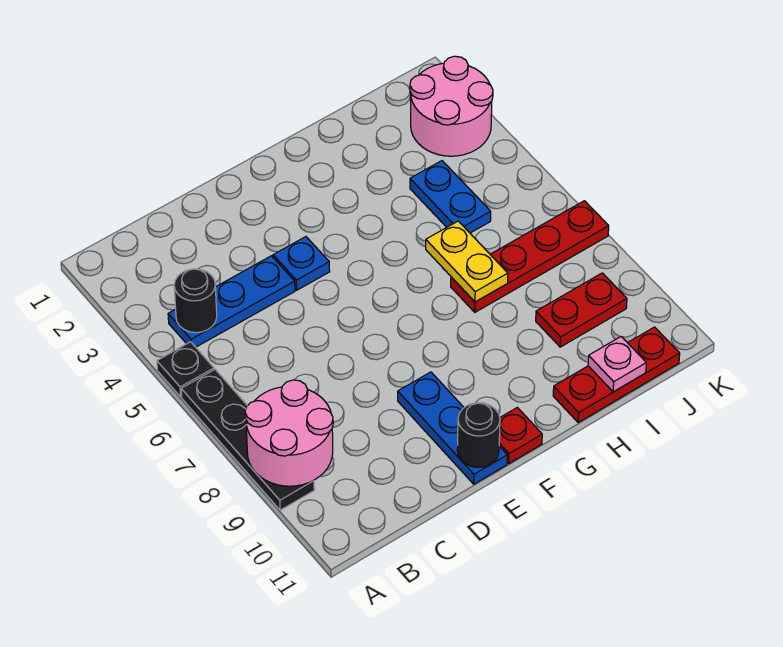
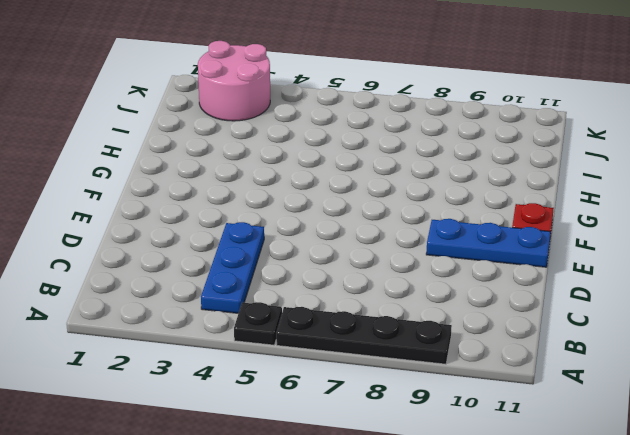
none -> blue 1x1 plate [273,237,330,290]
none -> red 1x4 plate [451,201,609,312]
none -> red 1x3 plate [553,327,680,422]

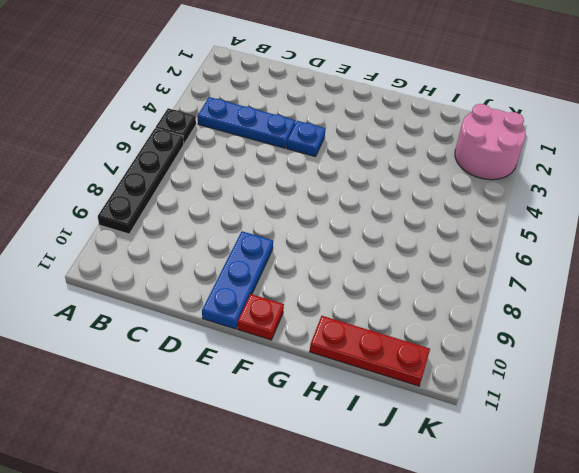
none -> red 1x4 plate [451,201,609,312]
none -> blue 1x2 plate [410,161,491,233]
none -> red 1x2 plate [536,273,627,347]

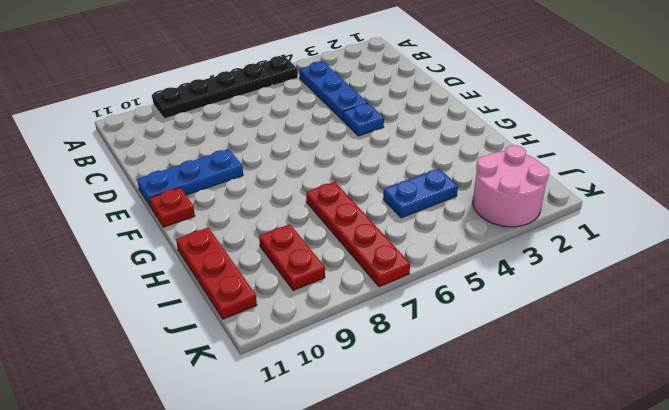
none -> pink 2x2 round brick [245,380,333,486]
none -> black 1x1 round brick [174,269,217,333]
none -> black 1x1 round brick [457,403,500,467]

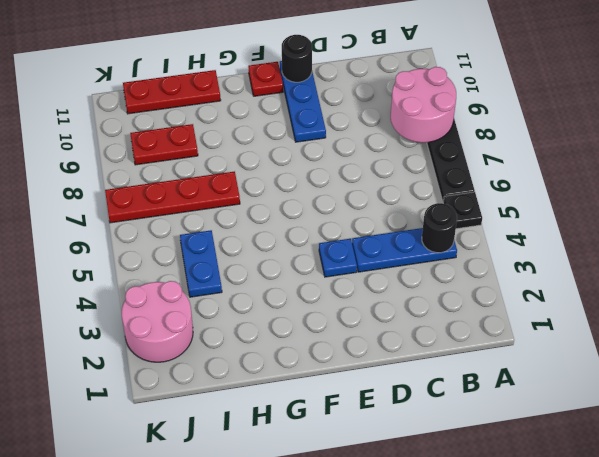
none -> yellow 1x2 plate [426,221,508,302]
none -> pink 1x1 plate [588,337,646,392]

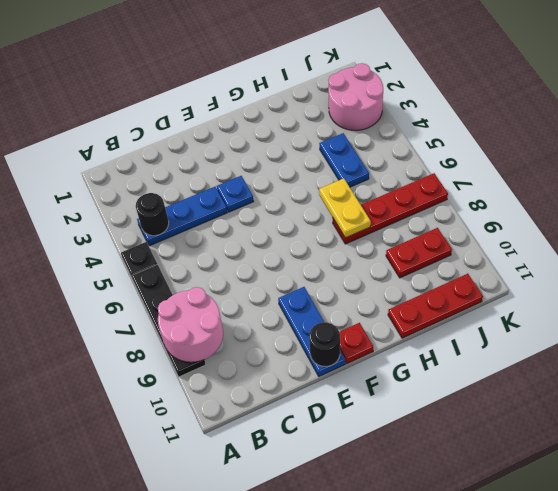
none -> pink 1x1 plate [588,337,646,392]

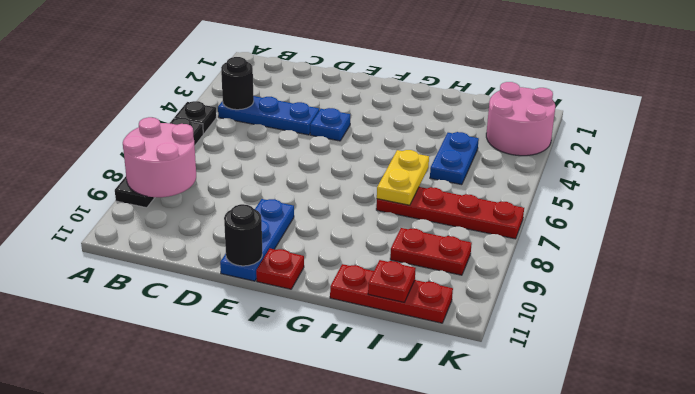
red 1x1 plate [368,260,416,302] -> pink 1x1 plate [588,337,646,392]

